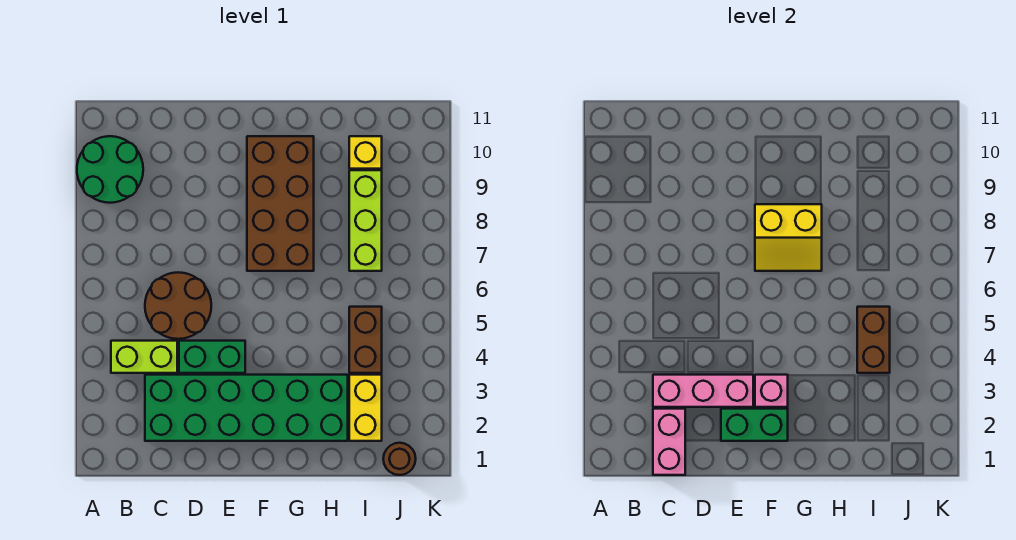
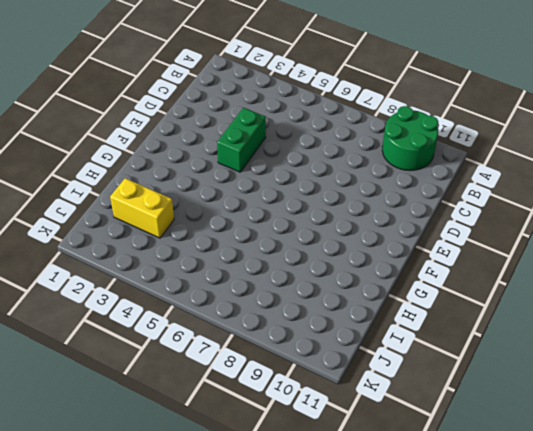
none -> lime 1x2 brick [111,341,177,373]
none -> green 2x6 brick [145,375,348,441]
none -> brown 2x2 round brick [145,272,211,339]

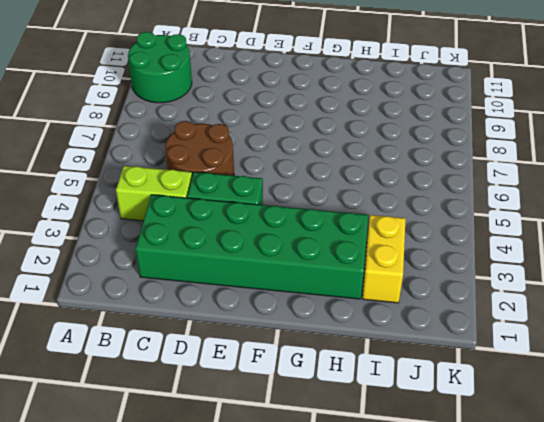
none -> brown 2x4 brick [247,136,314,271]
none -> brown 1x2 brick [349,307,382,373]
none -> lime 1x3 brick [349,170,382,271]

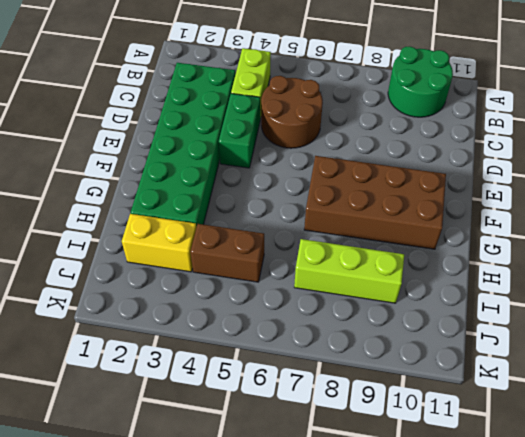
none -> yellow 1x1 brick [349,136,382,169]
none -> brown 1x1 round brick [383,443,416,475]
none -> pink 1x2 brick [653,409,685,475]

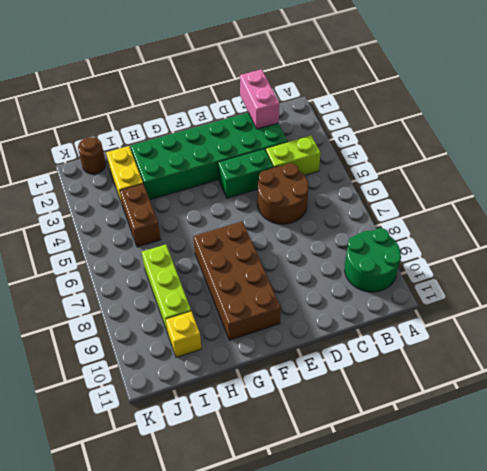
none -> pink 1x3 brick [653,375,753,407]
none -> green 1x2 brick [721,409,788,441]
none -> pink 1x1 brick [755,375,788,407]

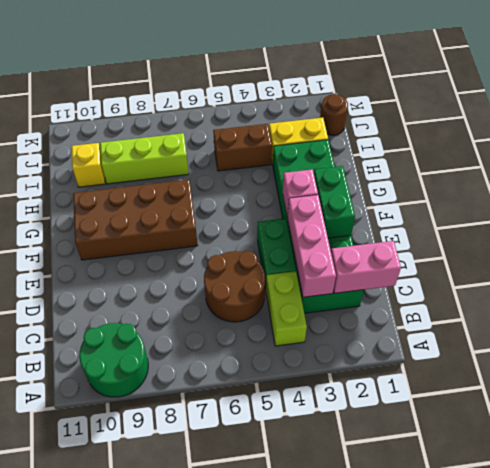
none -> yellow 2x2 slope [755,204,822,271]
none -> brown 1x2 brick [857,307,890,373]

